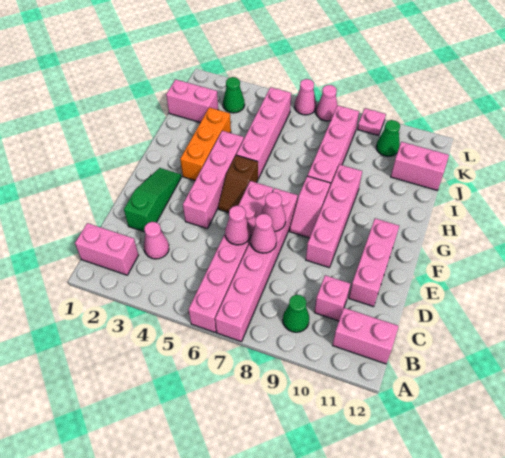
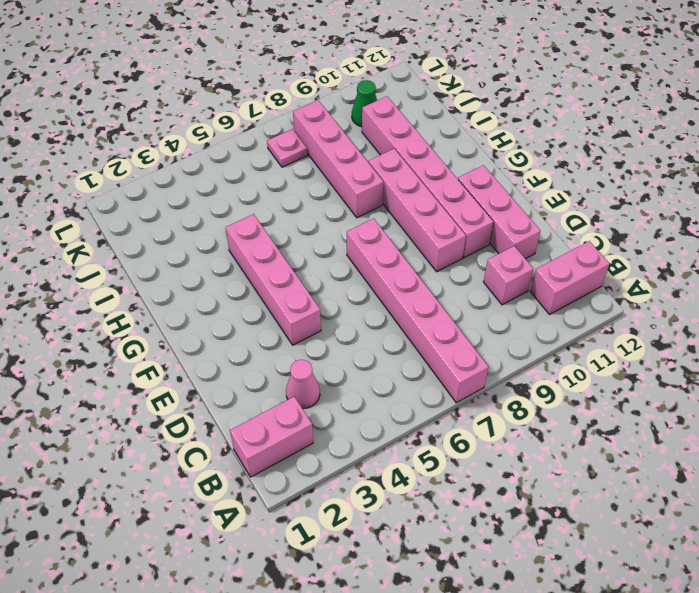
pink 1x6 brick [362,96,493,258] -> pink 1x6 brick moved to [188,181,273,332]
pink 1x1 plate [267,129,307,167] -> pink 1x1 plate moved to [357,108,386,135]
none -> green 1x1 cone [283,295,309,332]
none -> green 1x3 slope [124,168,181,232]
none -> brown 1x2 slope [218,155,258,213]

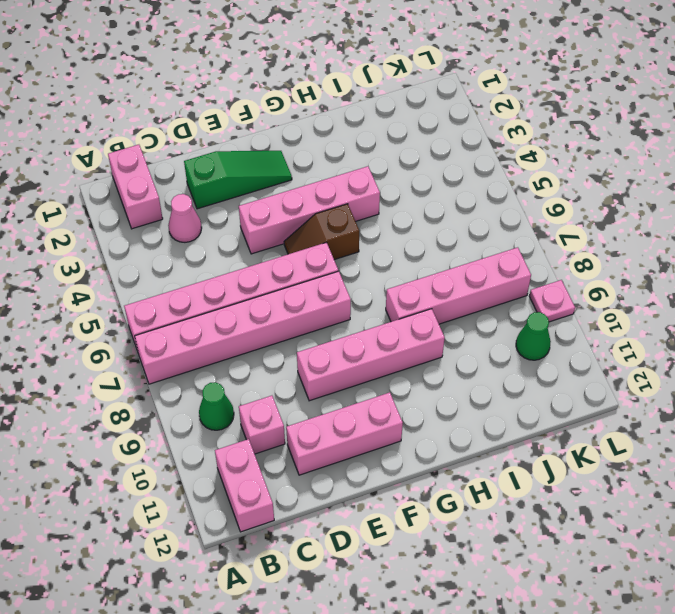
none -> pink 1x2 slope [290,176,330,238]
none -> orange 1x3 brick [180,107,231,181]
none -> pink 1x4 brick [236,87,291,179]

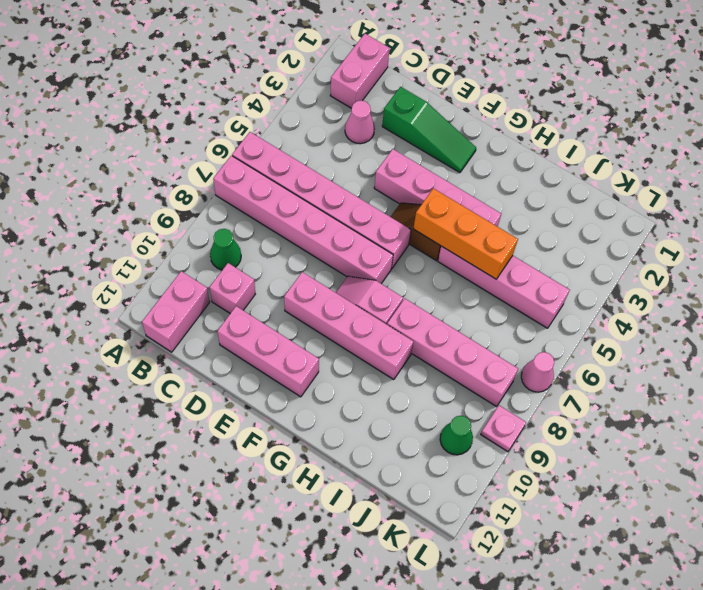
orange 1x3 brick [413,188,518,279] -> orange 1x3 brick moved to [180,107,231,181]
none -> pink 1x2 brick [166,79,218,122]
none -> pink 1x2 brick [391,142,449,190]
none -> green 1x1 cone [223,77,245,113]

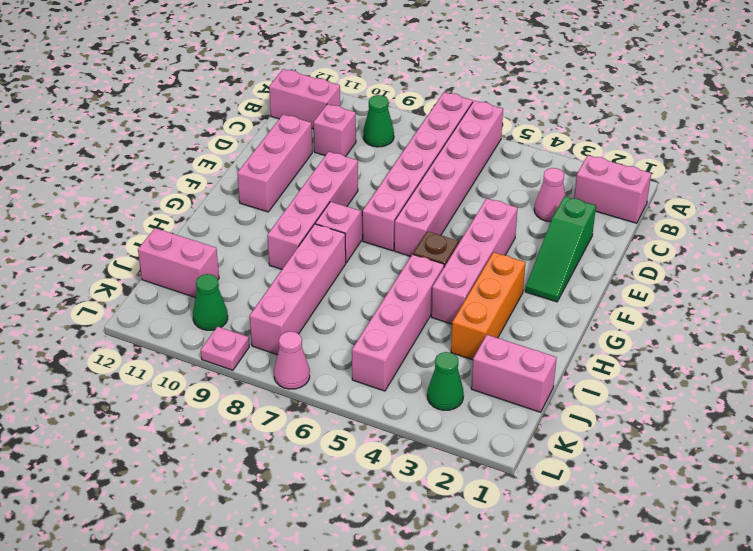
none -> pink 1x1 cone [295,79,316,115]
none -> pink 1x1 cone [225,206,251,245]
none -> pink 1x1 cone [251,214,277,253]

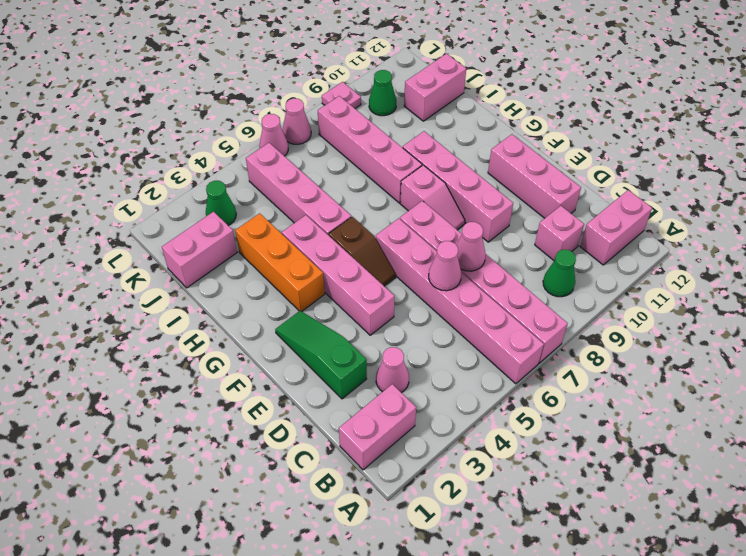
none -> pink 1x1 cone [261,192,286,231]

